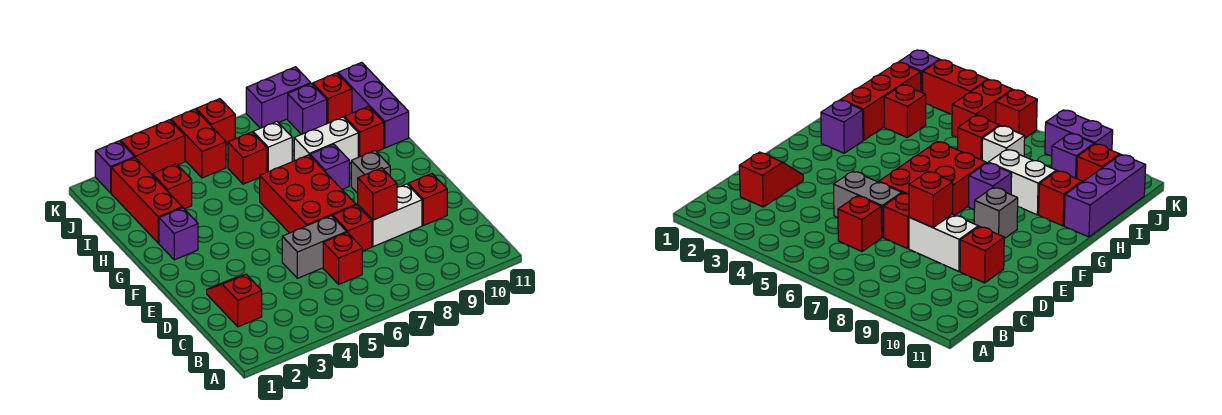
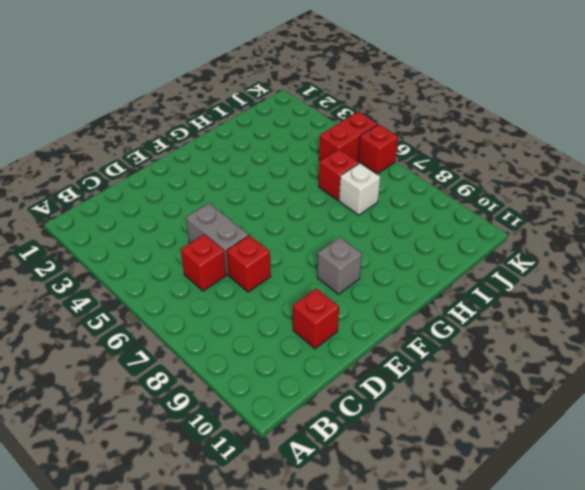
none -> red 1x2 slope [207,274,262,327]
none -> white 1x2 brick [358,184,422,247]
none -> red 2x3 brick [260,155,356,233]

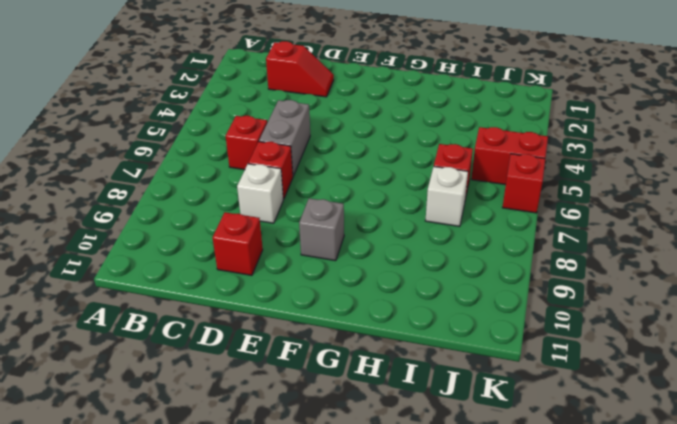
white 1x1 brick [237,164,283,223] -> white 1x2 brick [358,184,422,247]
none -> red 2x3 brick [260,155,356,233]
none -> purple 1x1 brick [159,208,198,260]
none -> purple 1x1 brick [310,144,349,189]

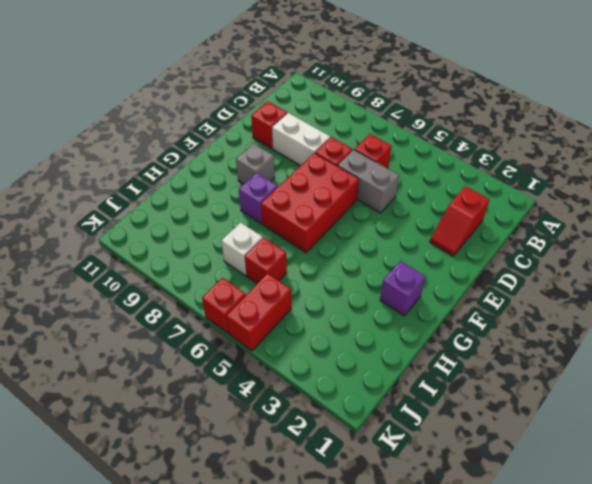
none -> red 1x3 brick [111,158,182,243]
none -> white 1x2 brick [294,117,358,163]
none -> red 1x1 brick [345,106,384,157]

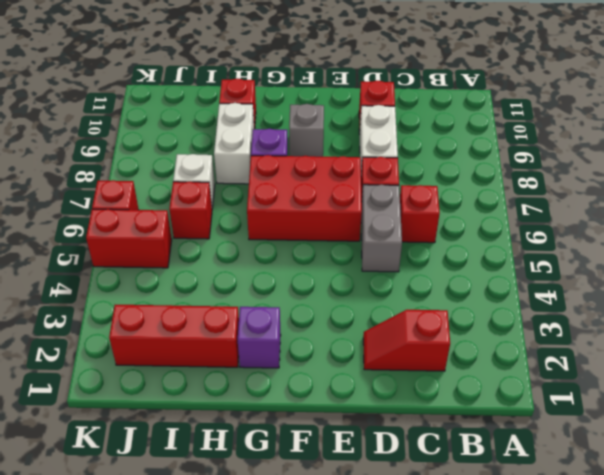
none -> purple 1x3 brick [338,62,409,148]
none -> red 1x1 brick [152,164,192,209]
none -> purple 1x1 brick [288,84,327,134]

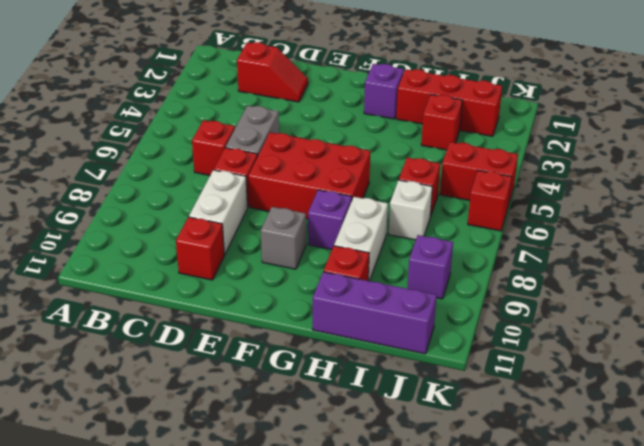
none -> red 1x1 brick [313,73,352,124]
none -> purple 1x1 brick [95,141,135,193]
none -> red 1x2 brick [121,120,185,175]

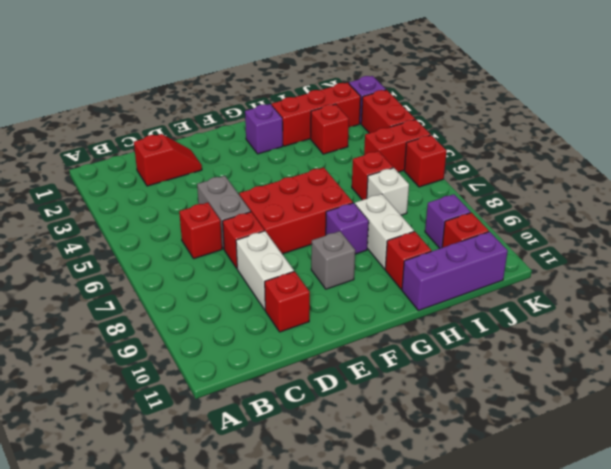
none -> purple 1x2 brick [246,67,311,128]
none -> red 1x1 brick [358,168,397,220]

